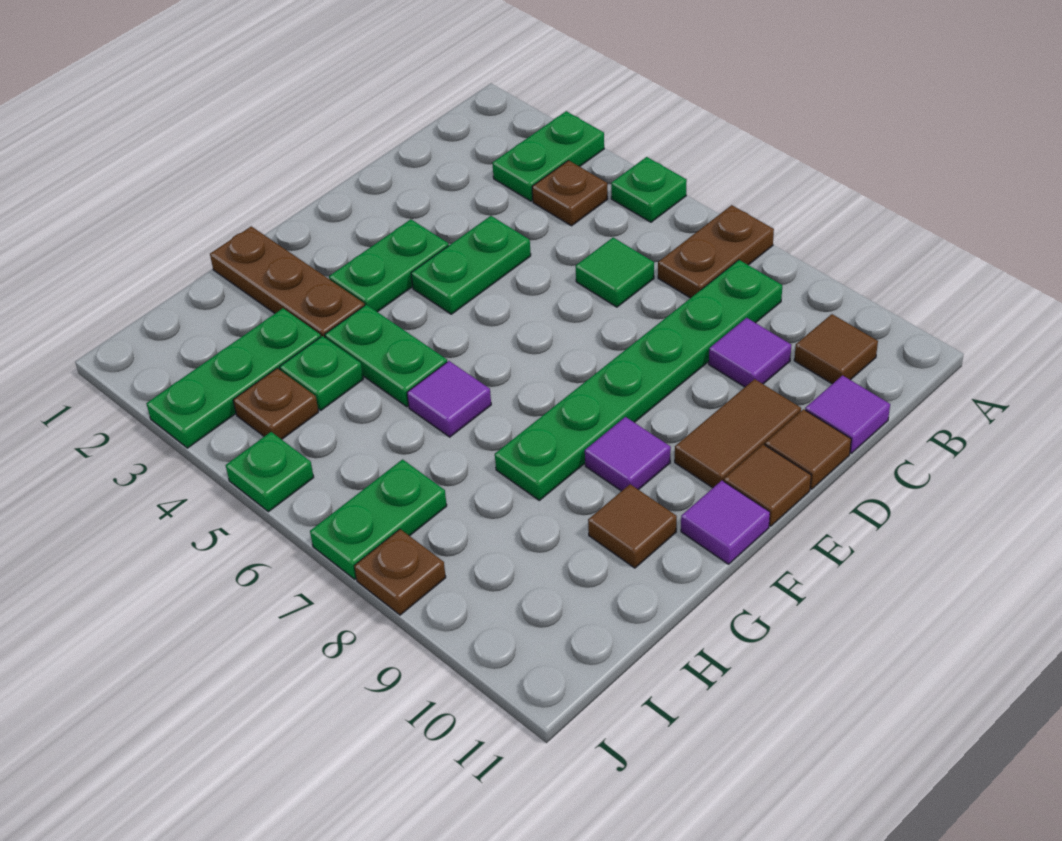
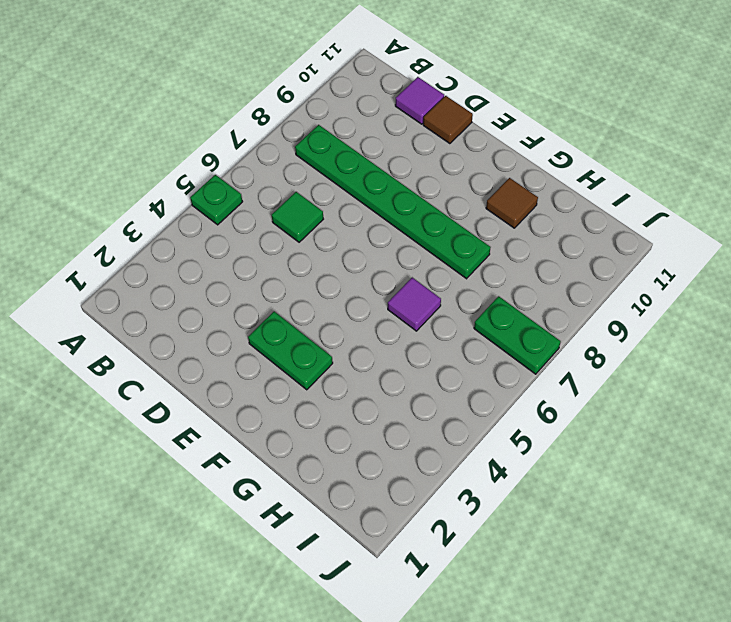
none -> green 1x2 plate [492,111,604,201]
none -> brown 1x2 plate [658,205,774,298]
none -> brown 1x1 plate [532,160,608,226]

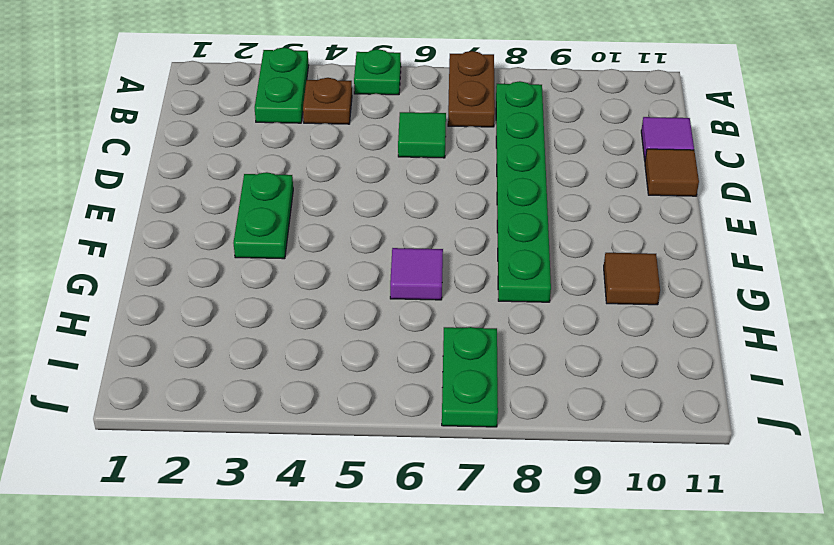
none -> brown 1x1 tile [794,314,878,384]
none -> purple 1x1 tile [709,318,791,387]
none -> green 1x2 plate [411,216,531,314]

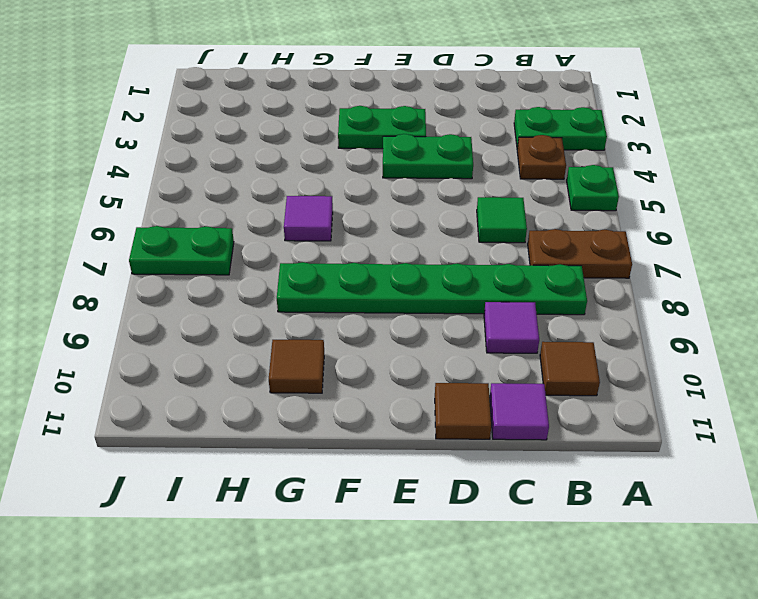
none -> brown 1x2 tile [675,379,801,488]
none -> brown 1x1 tile [724,444,811,526]
none -> purple 1x1 tile [585,417,671,491]

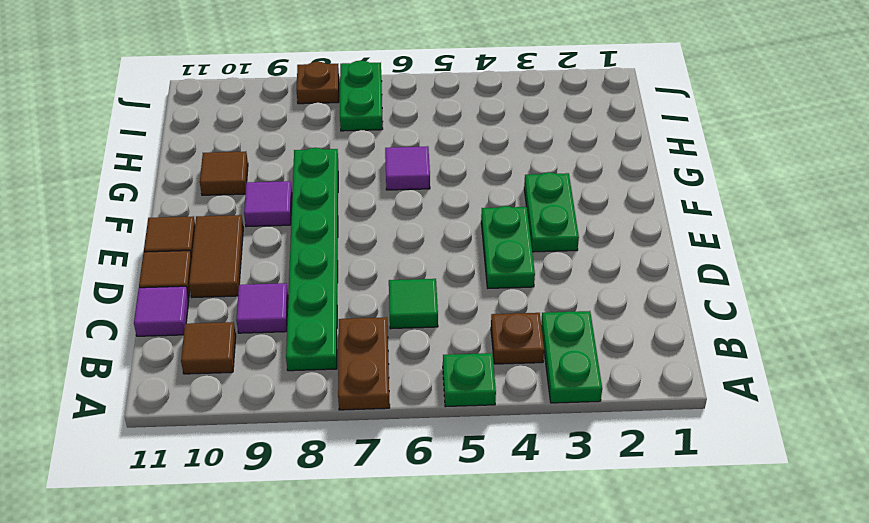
none -> purple 1x1 tile [681,481,770,564]
none -> brown 1x3 plate [210,226,365,337]
none -> green 1x2 plate [325,305,447,407]

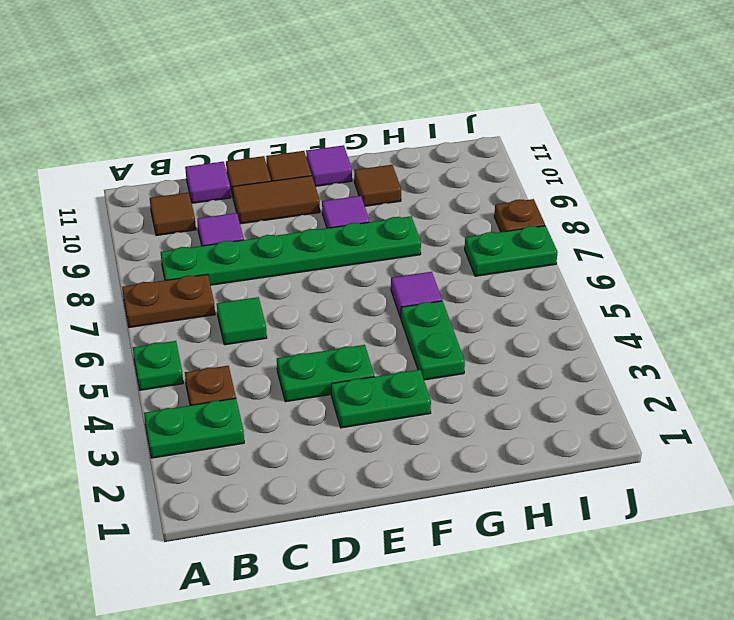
none -> brown 1x3 plate [210,226,365,337]
none -> green 1x3 plate [146,308,321,448]
none -> green 1x1 plate [280,336,363,410]

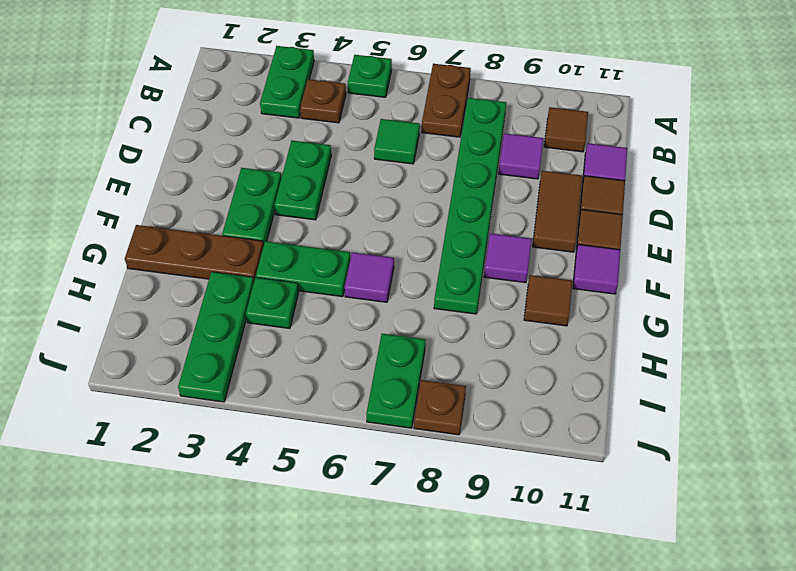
none -> brown 1x1 plate [233,368,319,439]
none -> green 1x1 plate [226,432,314,512]

